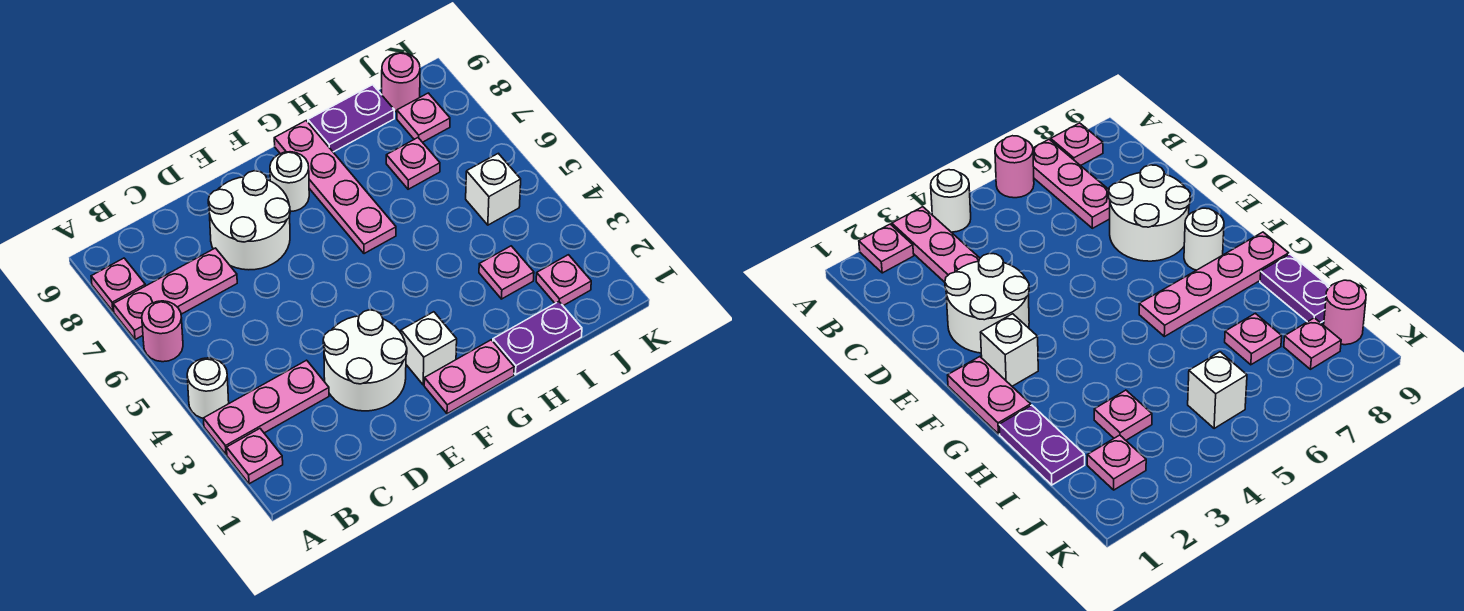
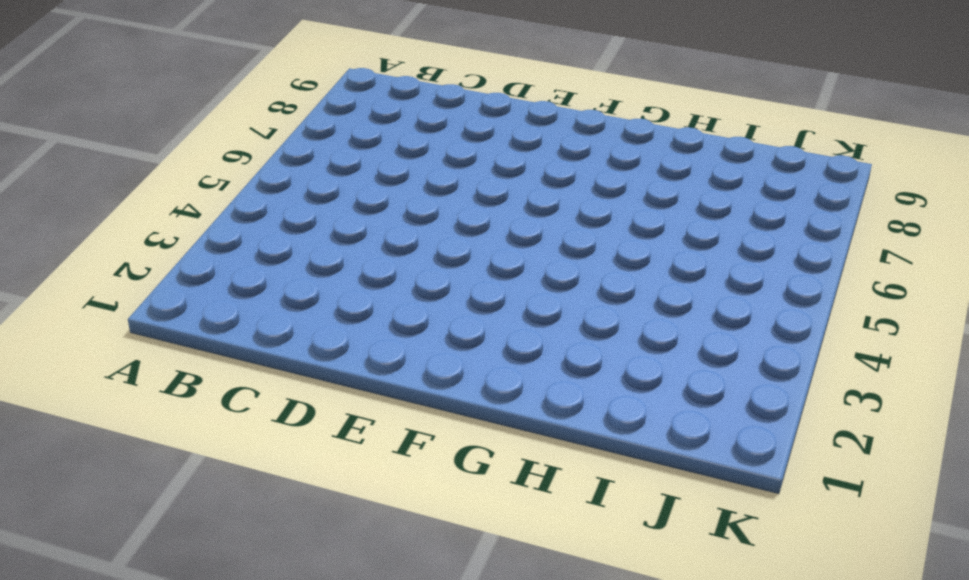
none -> pink 1x1 plate [227,429,283,484]
none -> pink 1x3 plate [204,360,329,454]
none -> white 1x1 round brick [187,358,229,418]

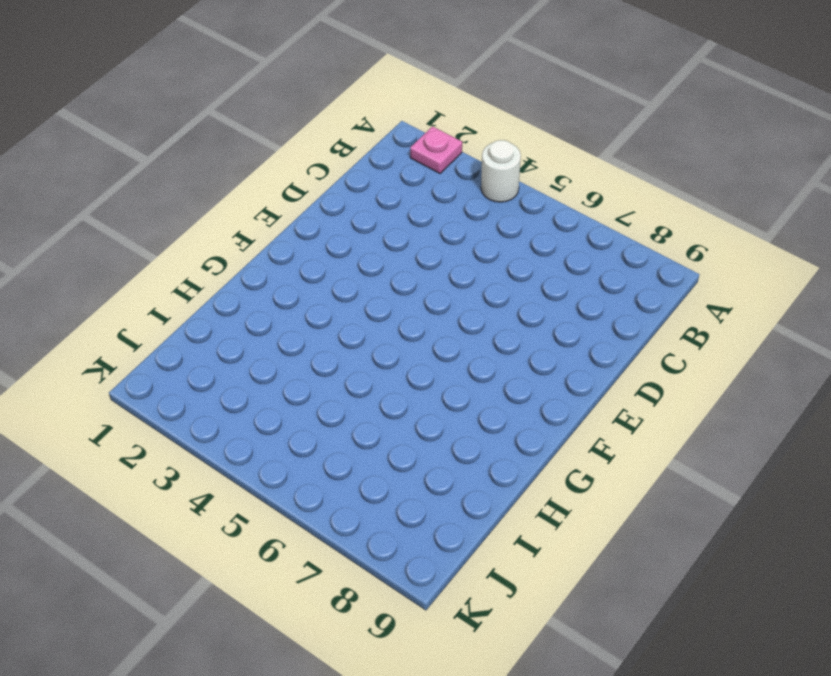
none -> pink 1x3 plate [204,360,329,454]
none -> pink 1x1 round brick [142,301,183,362]
none -> pink 1x3 plate [113,248,237,339]

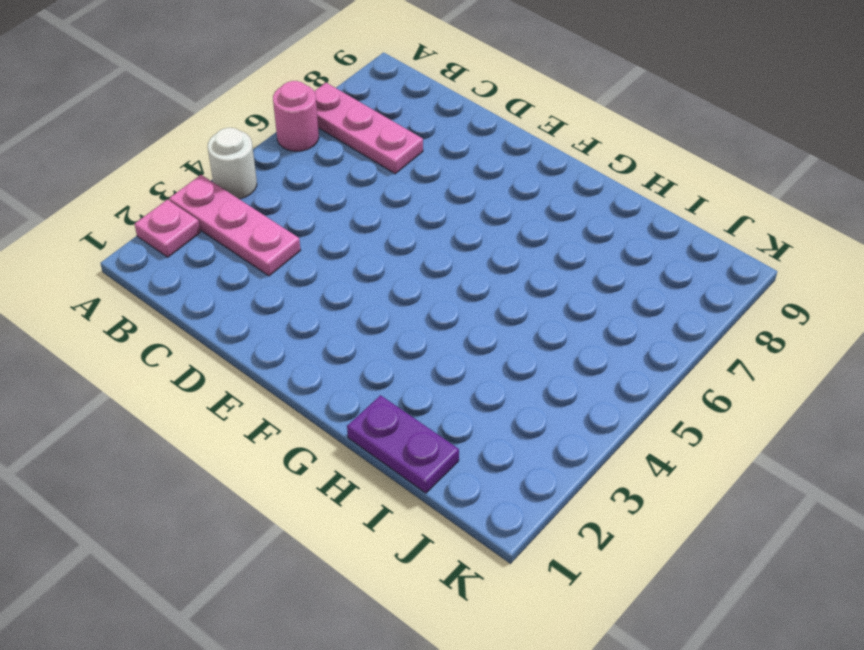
none -> pink 1x1 plate [91,258,145,311]
none -> white 2x2 round brick [323,310,407,411]
none -> white 2x2 round brick [208,171,290,270]

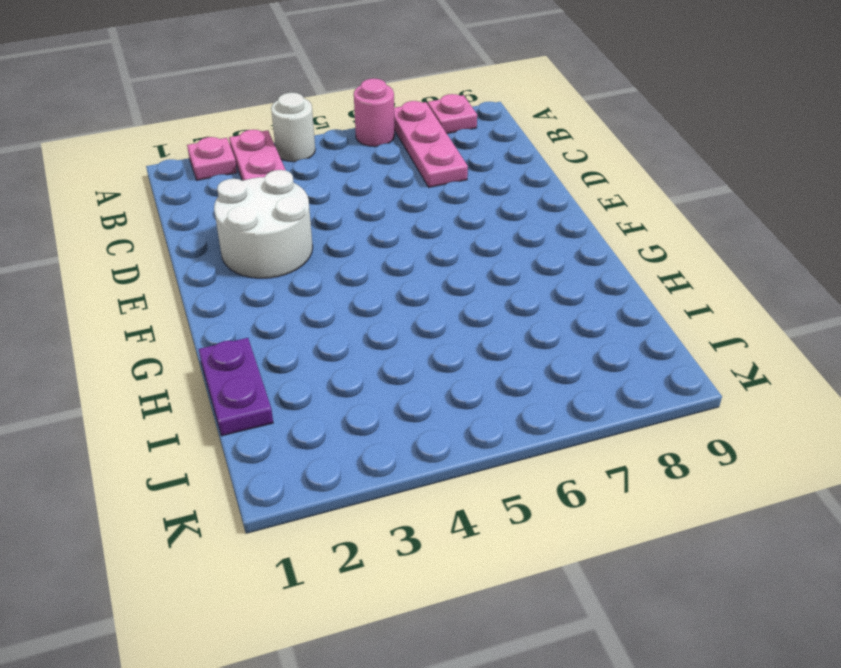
none -> white 2x2 round brick [208,171,290,270]
none -> pink 1x2 plate [424,340,514,414]
none -> white 1x1 brick [401,312,457,385]

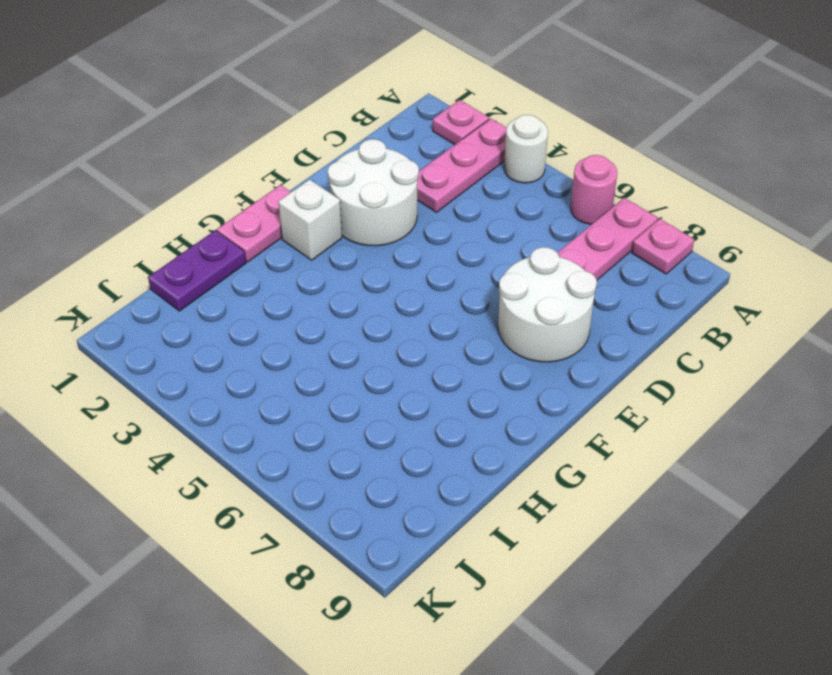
none -> white 1x1 round brick [270,152,309,212]
none -> pink 1x4 plate [274,121,396,254]
none -> purple 1x2 plate [308,85,394,152]

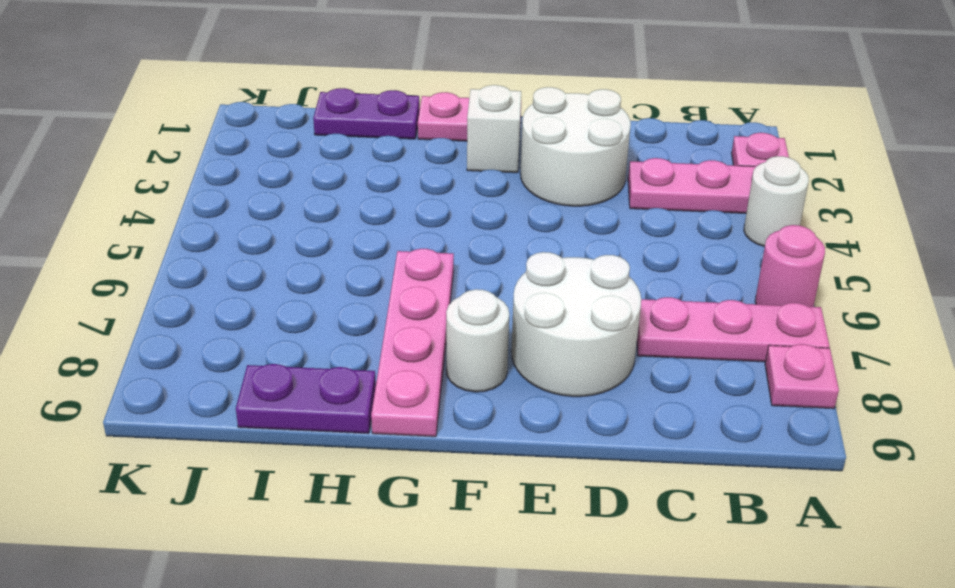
none -> pink 1x1 plate [479,246,534,299]
none -> pink 1x1 plate [386,138,440,189]
none -> pink 1x1 plate [536,255,591,306]

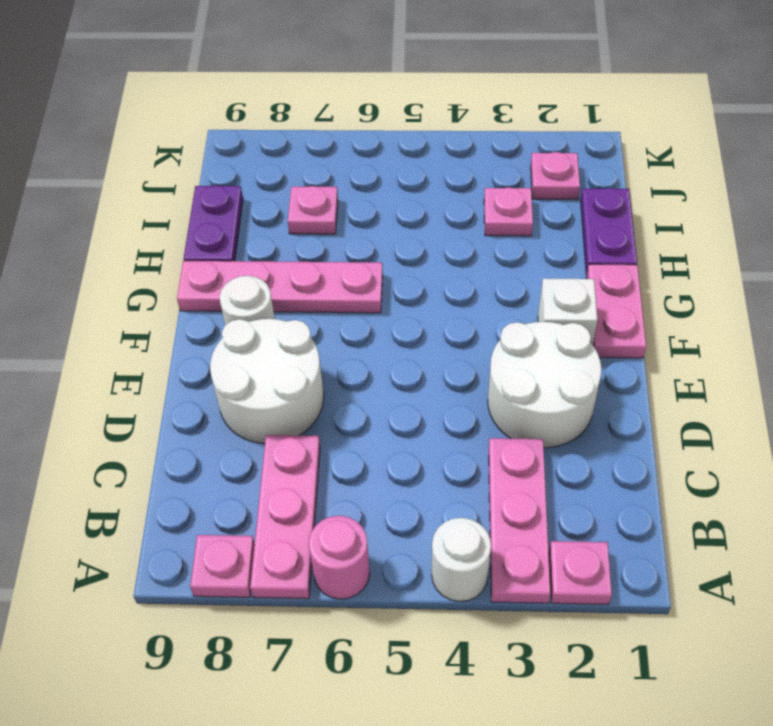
none -> white 1x1 brick [466,153,521,225]
none -> pink 1x1 plate [397,93,450,142]
none -> pink 1x1 round brick [382,53,420,112]

